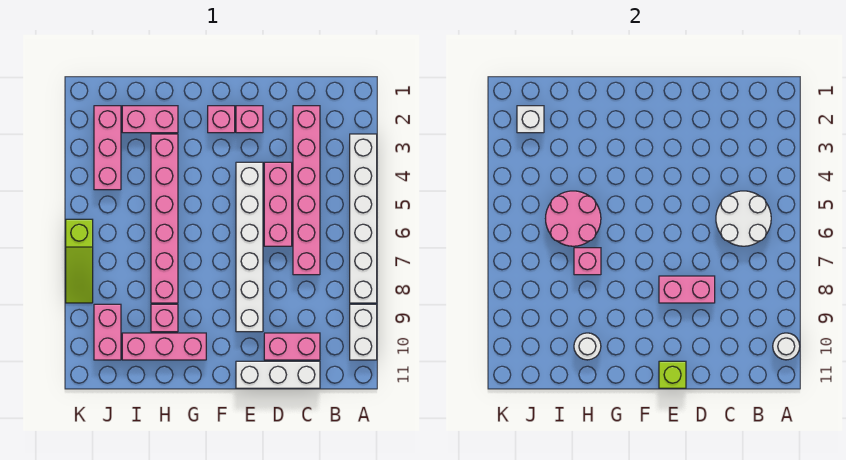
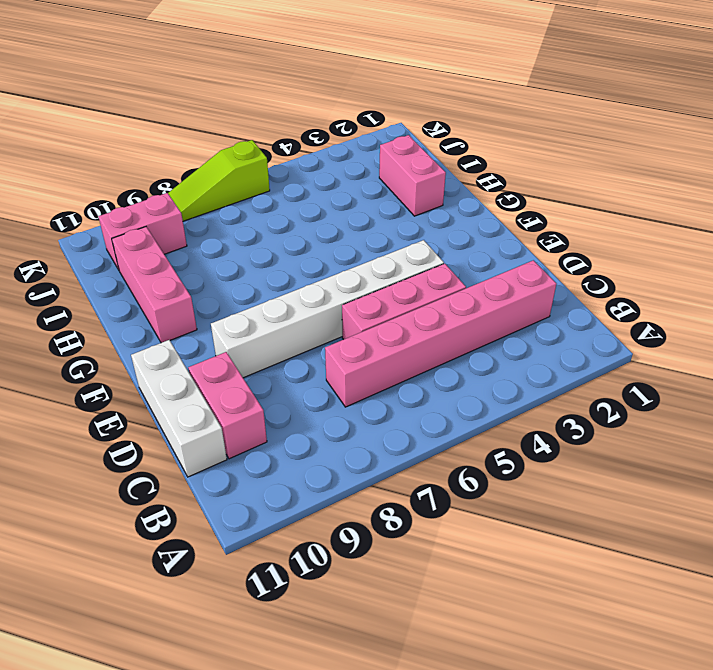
none -> white 1x6 brick [350,134,377,303]
none -> white 1x2 brick [350,304,377,360]
none -> pink 1x1 brick [236,106,263,133]

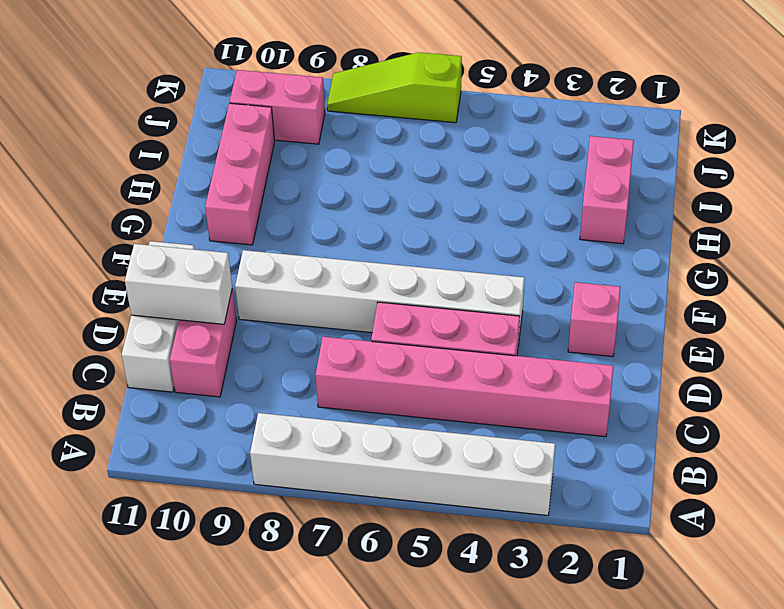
white 1x2 brick [125,244,232,324] -> white 1x2 brick moved to [350,304,377,360]
none -> pink 1x1 brick [208,106,235,133]
none -> pink 1x6 brick [151,134,178,303]
none -> pink 1x1 brick [151,304,178,332]

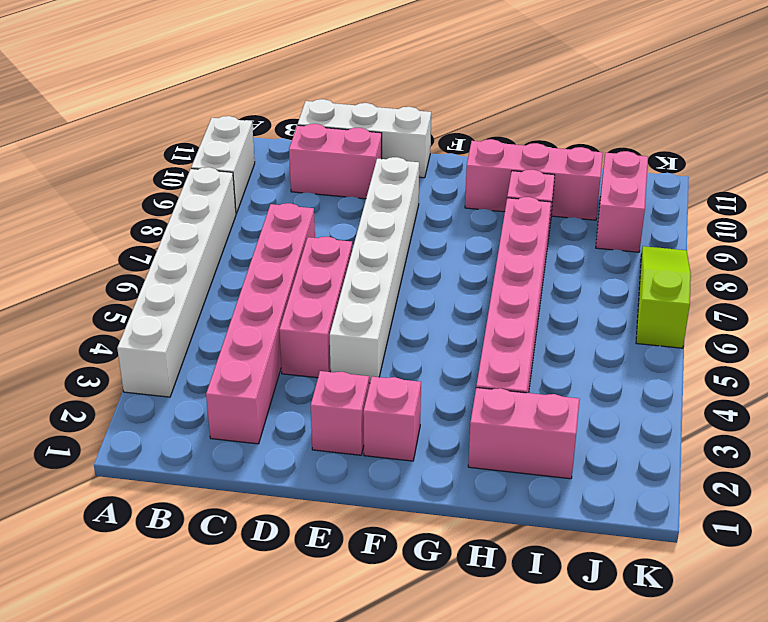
none -> pink 1x3 brick [94,106,121,190]
none -> white 1x1 round brick [773,333,800,360]
none -> white 2x2 round brick [716,191,771,246]

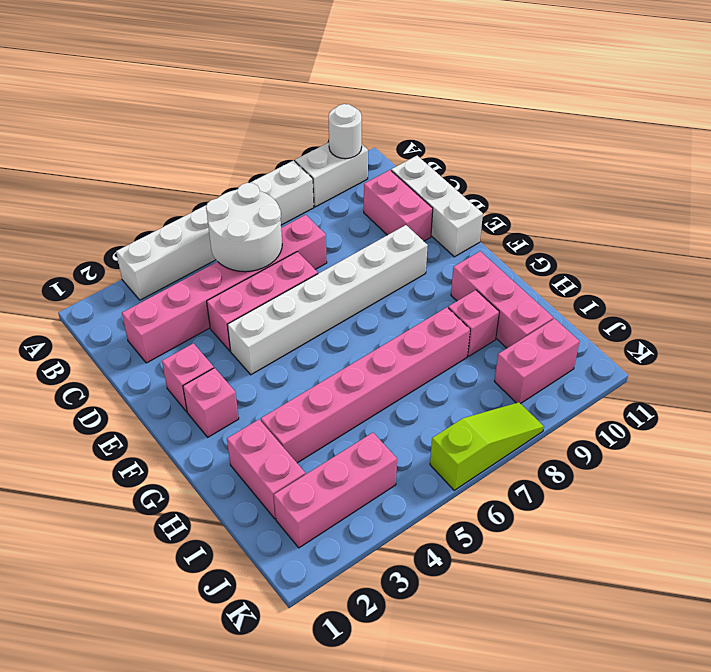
none -> pink 1x2 brick [659,276,715,303]
none -> lime 1x1 brick [659,361,686,388]
none -> pink 2x2 round brick [546,191,601,246]

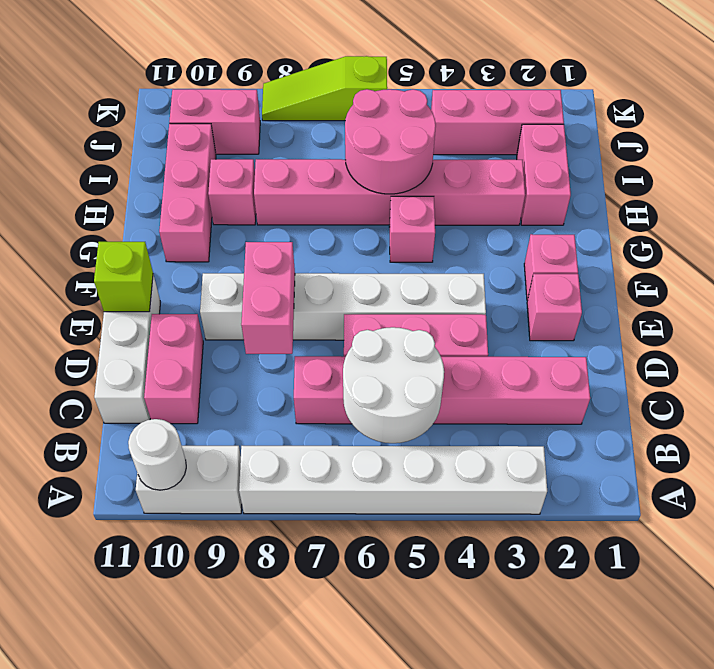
pink 1x1 brick [390,196,435,262] -> pink 1x1 brick moved to [574,248,601,275]
none -> white 1x1 round brick [574,333,601,360]
none -> white 1x1 brick [517,106,544,133]

